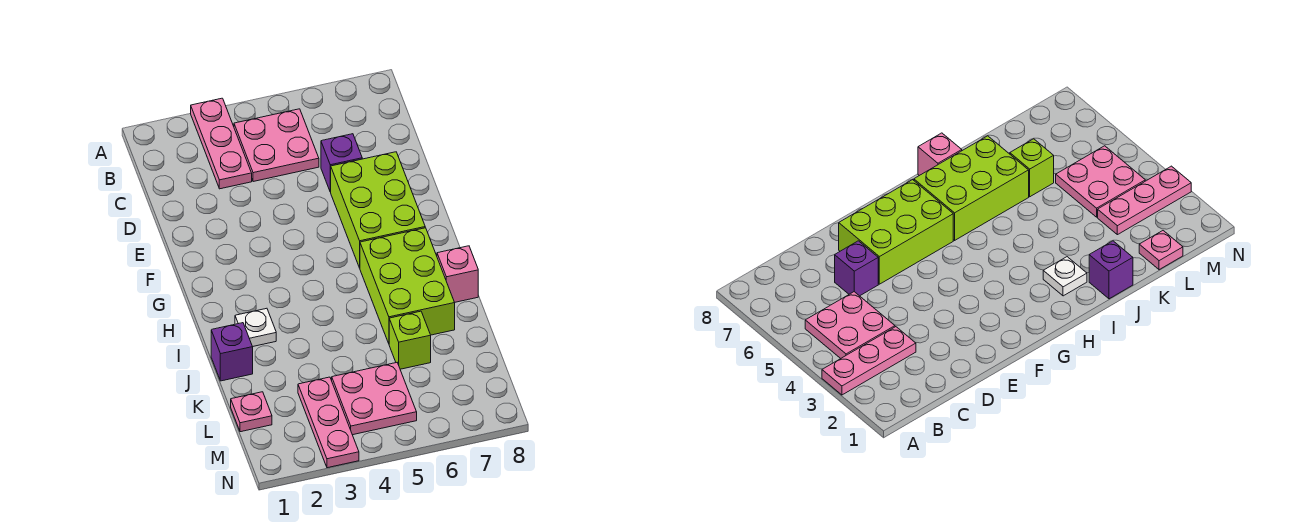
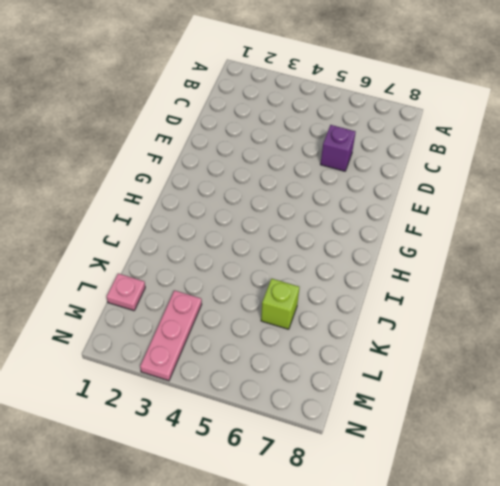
none -> pink 1x3 plate [191,98,252,189]
none -> pink 2x2 plate [234,109,319,182]
none -> lime 2x3 brick [331,152,425,268]

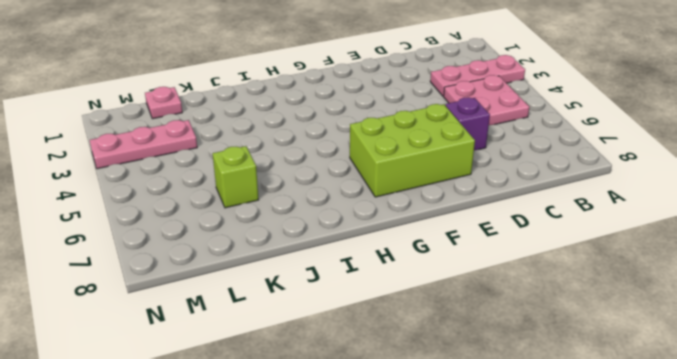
none -> lime 2x3 brick [360,228,455,343]
none -> white 1x1 plate [235,308,276,347]
none -> pink 1x1 brick [437,246,478,302]

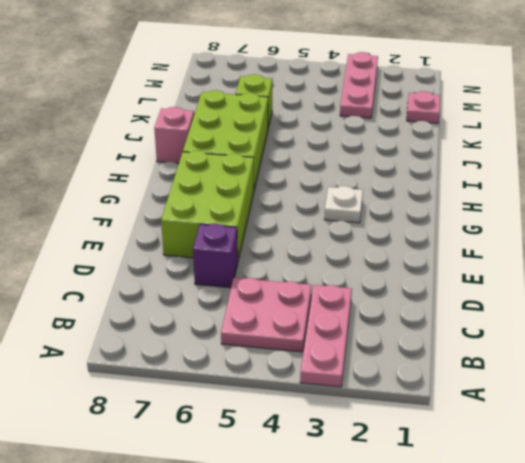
white 1x1 plate [324,186,363,223] -> white 1x1 plate moved to [235,308,276,347]
none -> purple 1x1 brick [211,323,253,381]
none -> pink 2x2 plate [332,363,417,435]

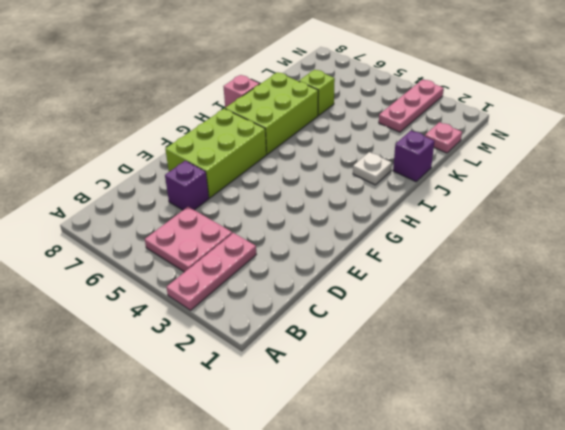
none -> pink 2x2 plate [332,363,417,435]

